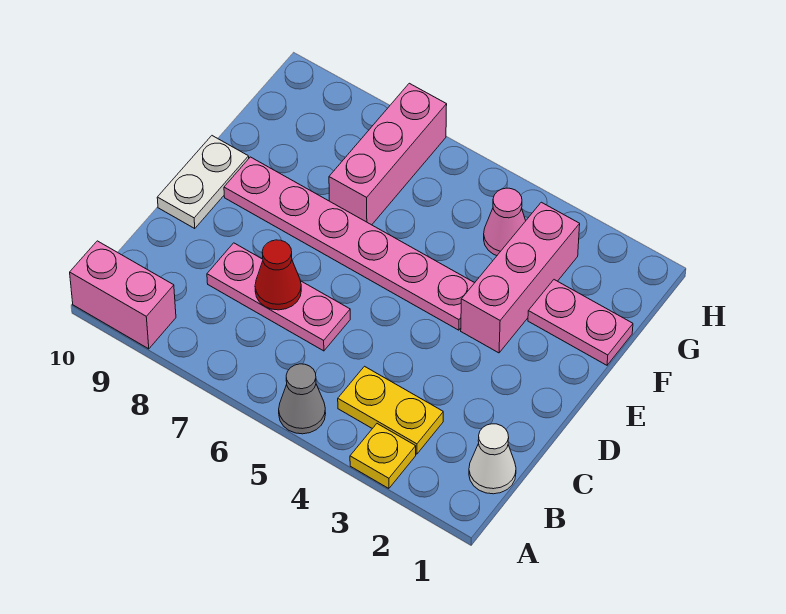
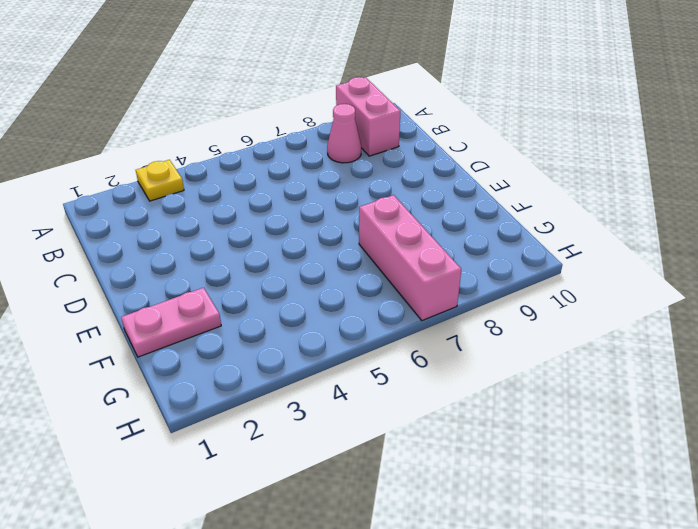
pink 1x2 brick [336,77,400,156] -> pink 1x2 brick turned to [70,241,176,349]
pink 1x1 cone [327,104,361,163] -> pink 1x1 cone moved to [484,188,526,256]
none -> grey 1x1 cone [279,364,326,434]
none -> white 1x1 cone [469,424,516,494]
none -> yellow 1x2 plate [338,366,443,454]

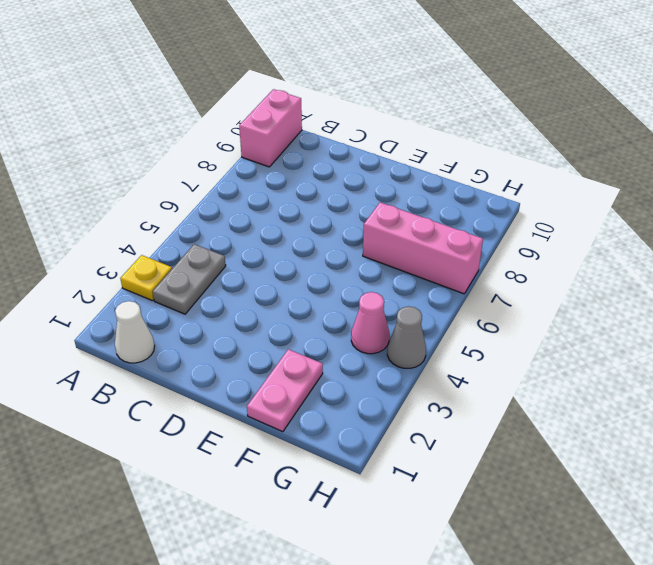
grey 1x2 plate [153,244,226,314] -> yellow 1x2 plate [338,366,443,454]
grey 1x1 cone [387,306,426,368] -> grey 1x1 cone moved to [279,364,326,434]
none -> pink 1x3 plate [207,243,350,351]
none -> white 1x2 plate [157,136,249,229]
none -> pink 1x3 brick [461,202,580,353]

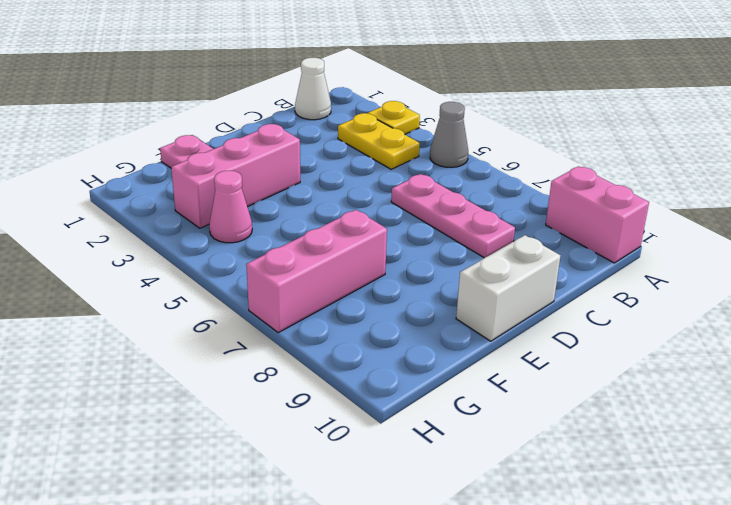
white 1x2 brick [456,235,560,341] -> white 1x2 plate [157,136,249,229]
none -> pink 1x6 plate [224,157,474,330]
none -> red 1x1 cone [255,240,301,310]

